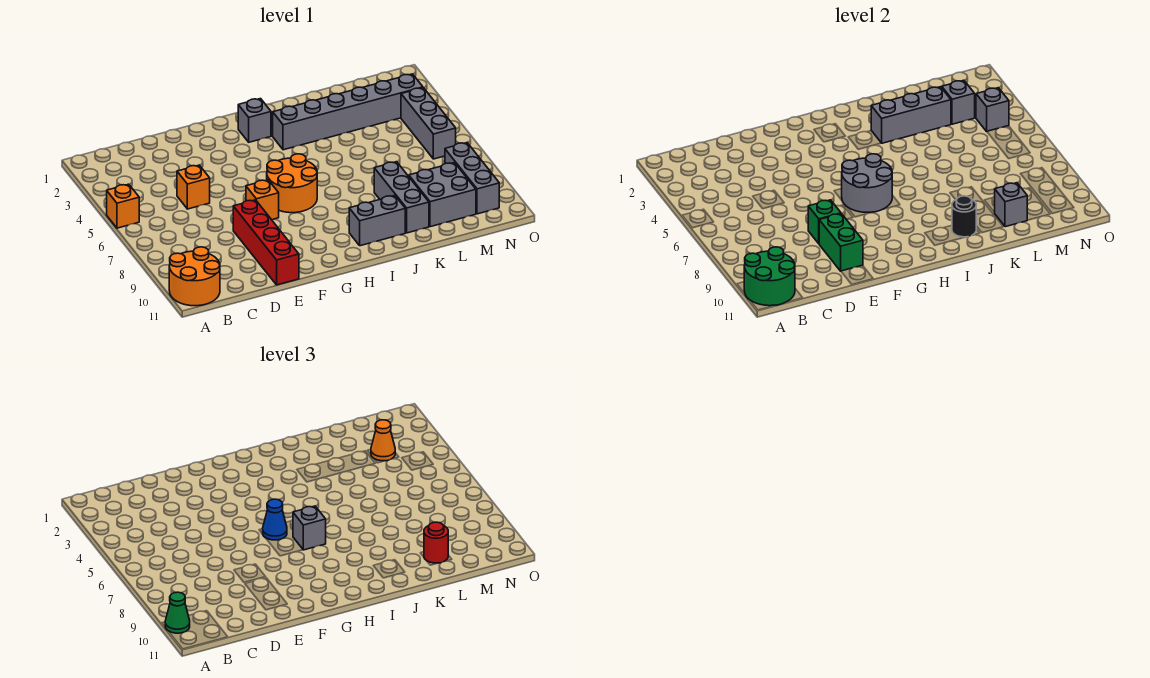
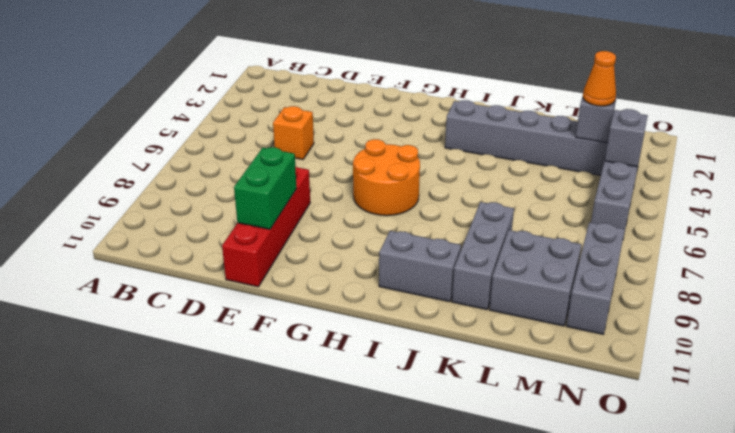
none -> orange 1x1 brick [107,184,139,228]
none -> orange 2x2 round brick [169,247,220,306]
none -> orange 1x1 brick [246,180,279,220]

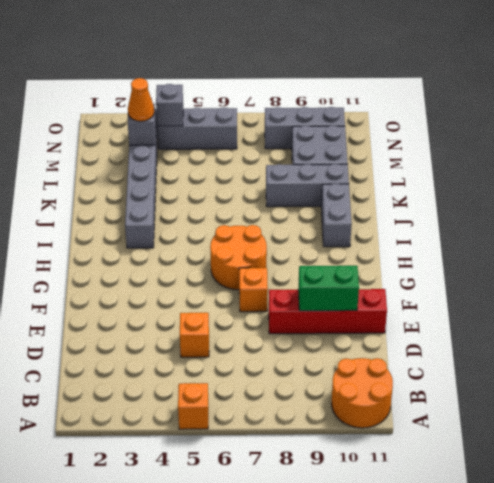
none -> grey 1x1 brick [238,99,271,142]
none -> green 2x2 round brick [744,247,795,306]
none -> green 1x1 brick [808,200,841,244]

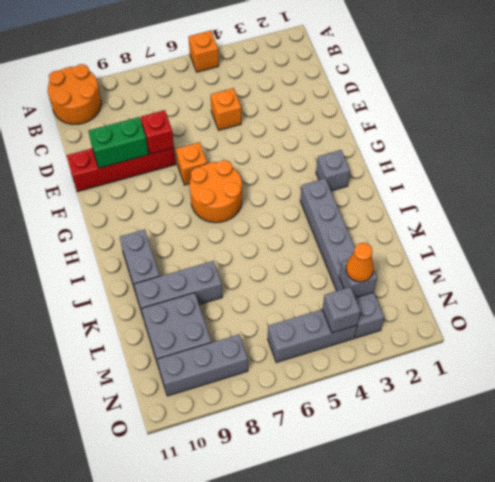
red 1x1 brick [141,110,174,154] -> green 1x1 brick [808,200,841,244]
none -> green 2x2 round brick [744,247,795,306]
none -> grey 2x2 round brick [842,154,892,212]
none -> grey 1x3 brick [871,87,951,143]

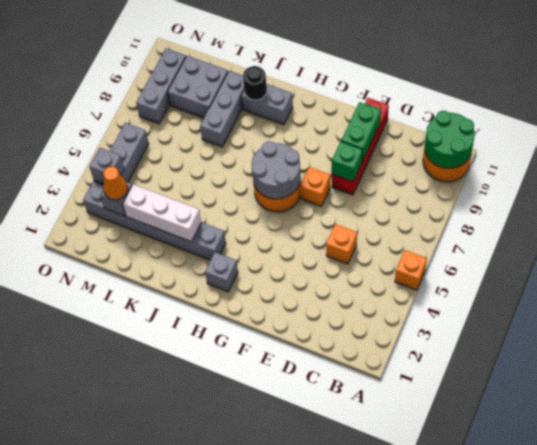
white 1x3 brick [122,184,201,242] -> grey 1x3 brick [871,87,951,143]
none -> grey 1x1 brick [995,183,1027,227]
none -> green 1x1 cone [165,592,190,633]
none -> blue 1x1 cone [263,499,287,540]

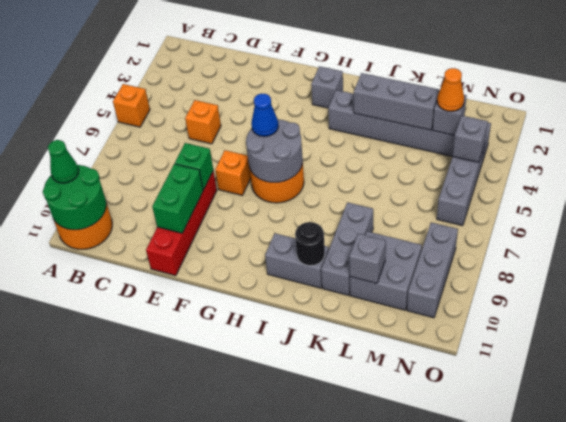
none -> grey 1x1 brick [293,506,326,550]
none -> red 1x1 round brick [424,522,448,563]

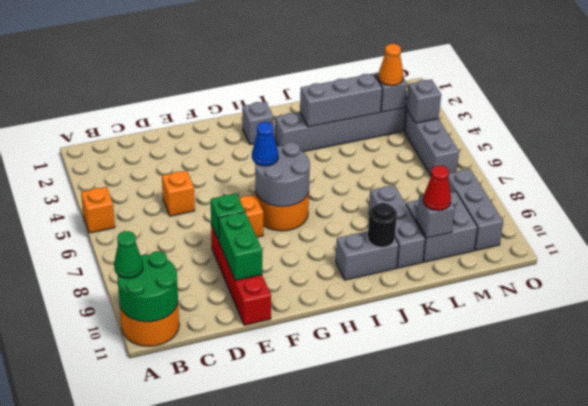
red 1x1 cone [423,166,451,211] -> red 1x1 round brick [424,522,448,563]
none -> grey 1x1 brick [293,506,326,550]

